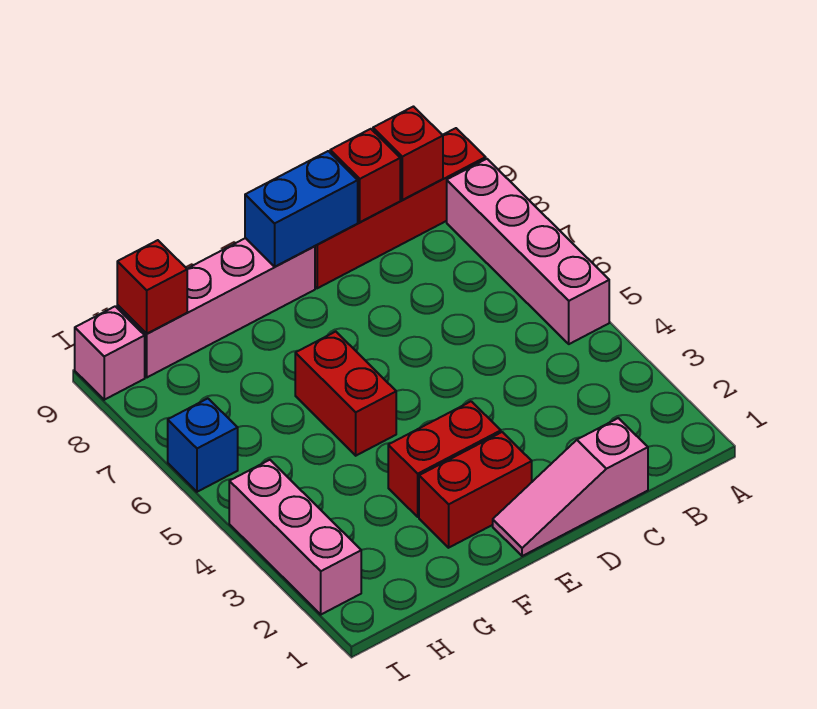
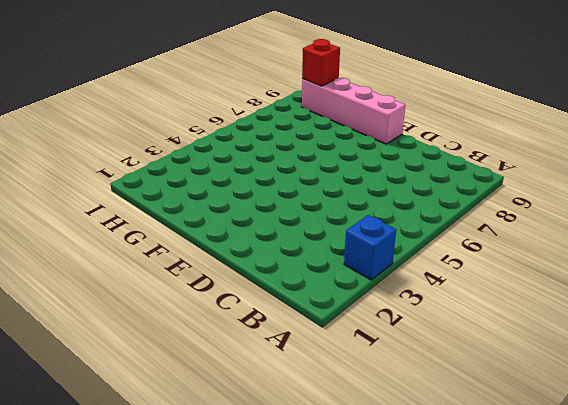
blue 1x1 brick [344,215,396,280] -> blue 1x1 brick moved to [168,399,238,492]
none -> pink 1x4 brick [447,159,609,344]
none -> red 1x4 brick [315,128,486,288]
none -> pink 1x3 slope [493,418,648,556]

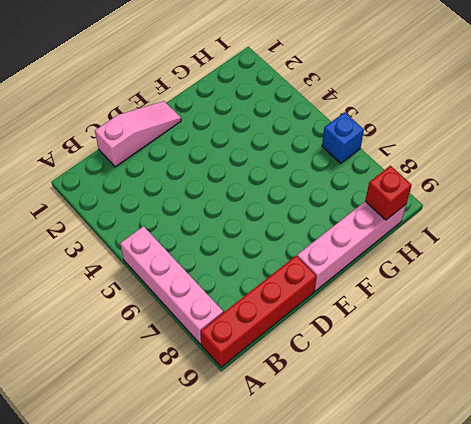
none -> red 1x2 brick [419,432,532,548]
none -> red 1x2 brick [388,401,501,517]
none -> red 1x2 brick [295,332,396,456]

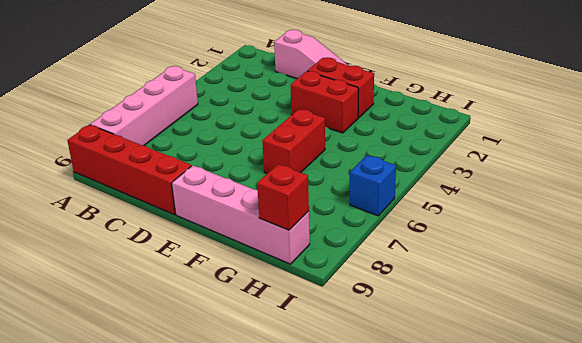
none -> pink 1x3 brick [229,460,361,614]
none -> pink 1x1 brick [75,306,145,400]
none -> red 1x1 brick [373,107,443,200]

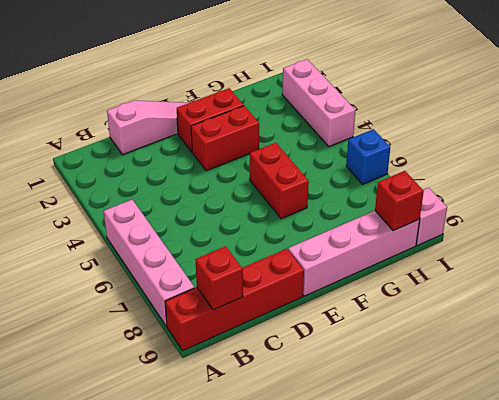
none -> red 1x1 brick [330,129,400,222]
none -> blue 1x2 brick [245,151,358,267]

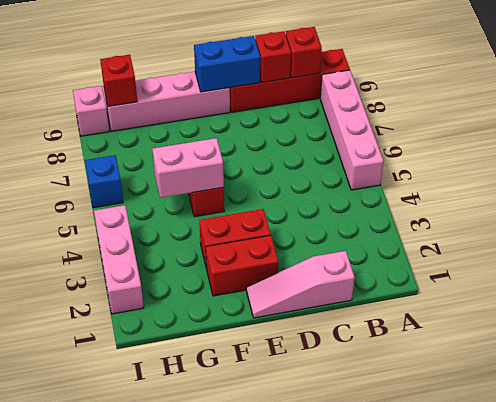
pink 1x2 brick [152,138,224,198] -> none

